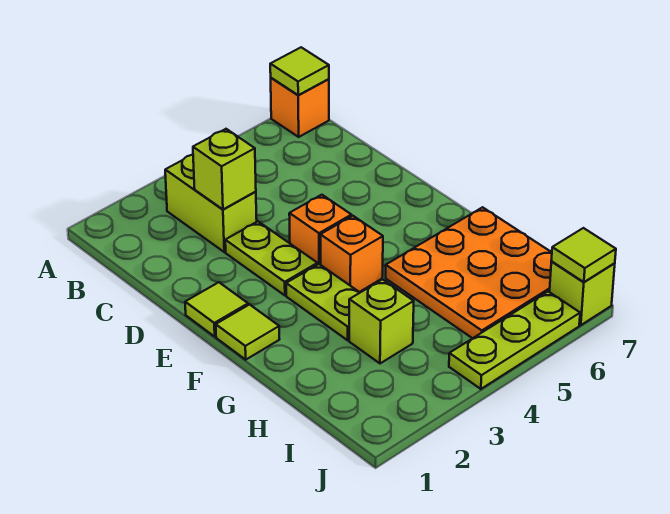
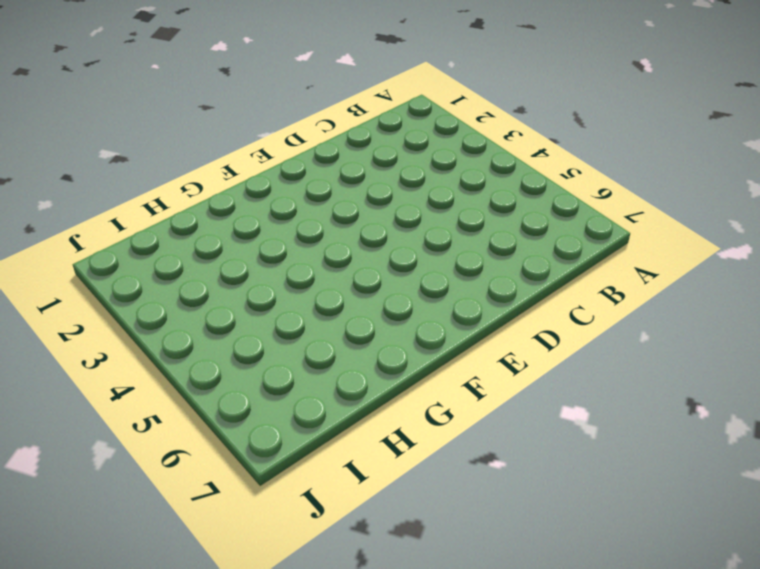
none -> orange 1x1 brick [271,78,329,137]
none -> lime 1x2 brick [165,155,257,252]
none -> lime 1x2 plate [225,221,317,295]

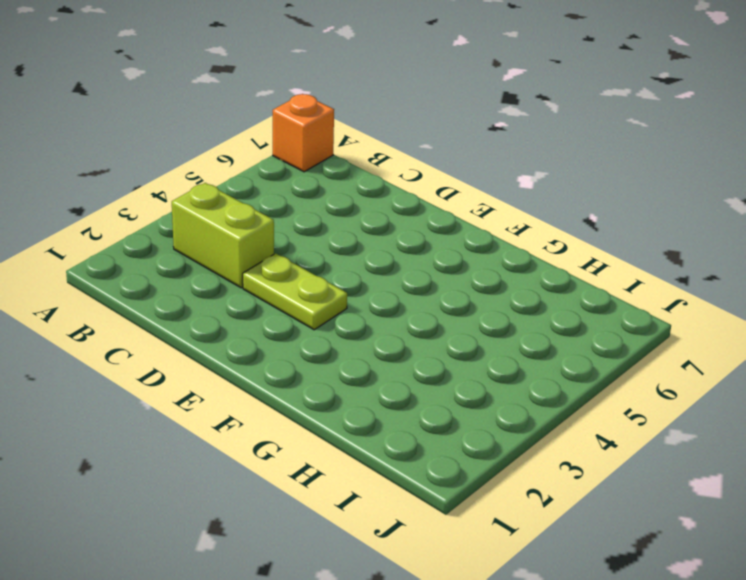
none -> lime 1x1 tile [185,282,248,336]
none -> orange 1x1 brick [289,195,351,265]
none -> lime 1x1 tile [216,304,280,360]

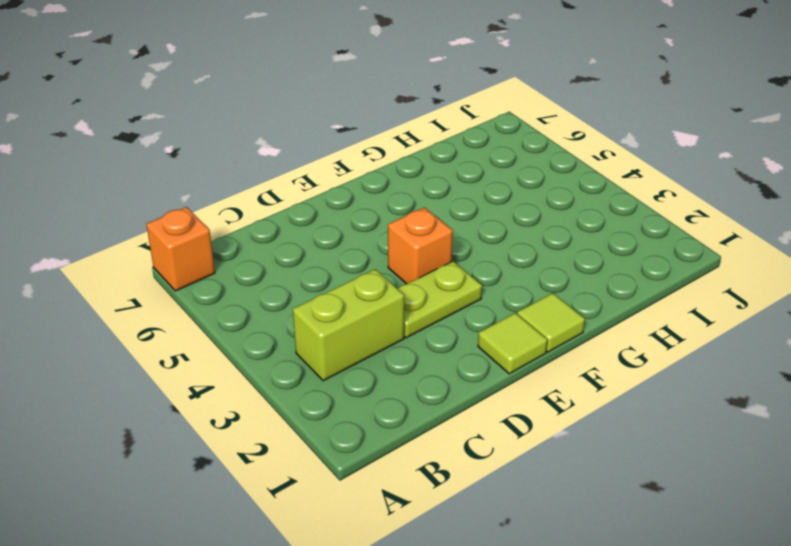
none -> lime 1x2 plate [286,264,360,340]
none -> orange 1x1 brick [320,216,383,292]
none -> orange 3x3 plate [386,207,552,338]

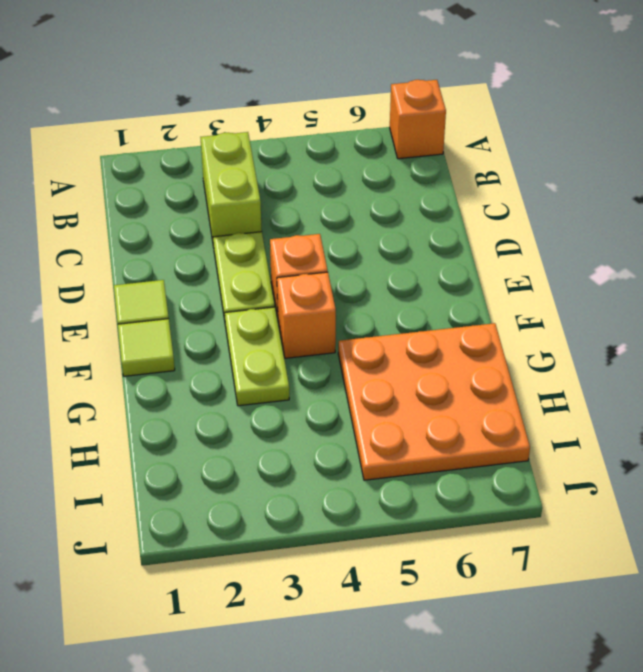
none -> lime 1x1 brick [349,279,414,363]
none -> lime 1x3 plate [449,292,580,389]
none -> lime 1x1 brick [550,262,615,325]

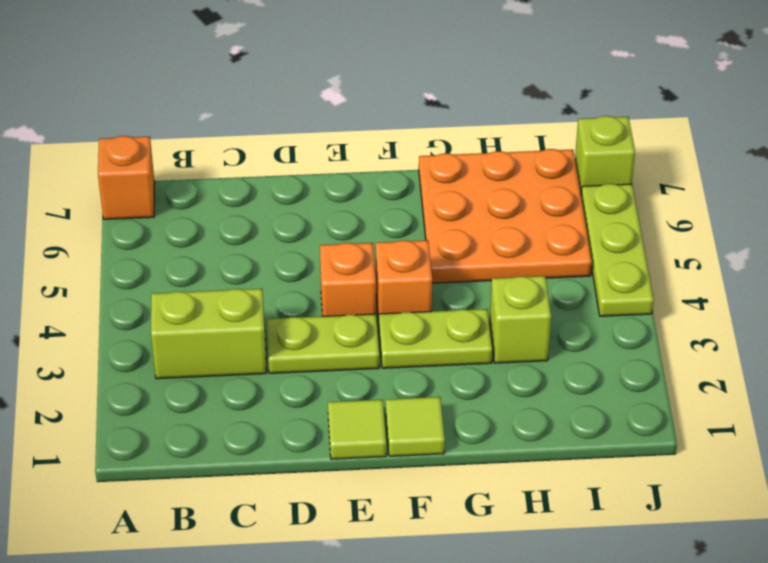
none -> lime 1x1 tile [270,47,329,95]
none -> lime 1x1 brick [193,129,256,209]
none -> lime 1x1 tile [551,228,616,282]

